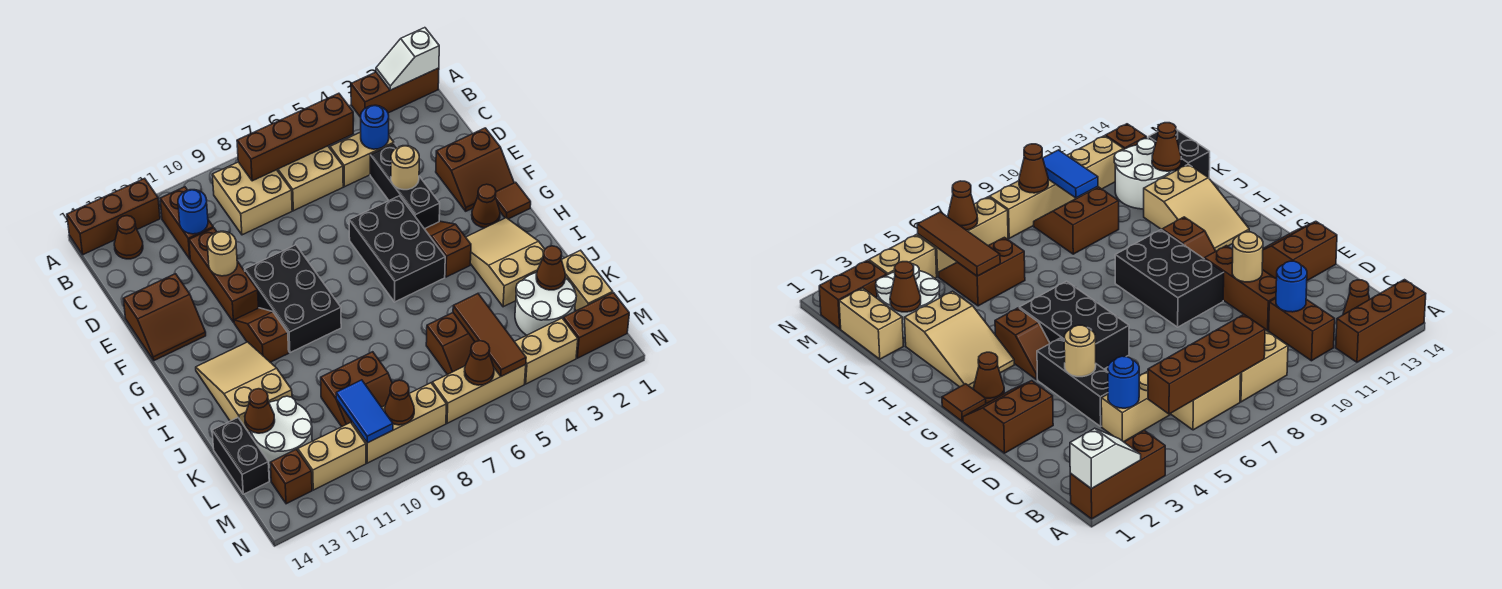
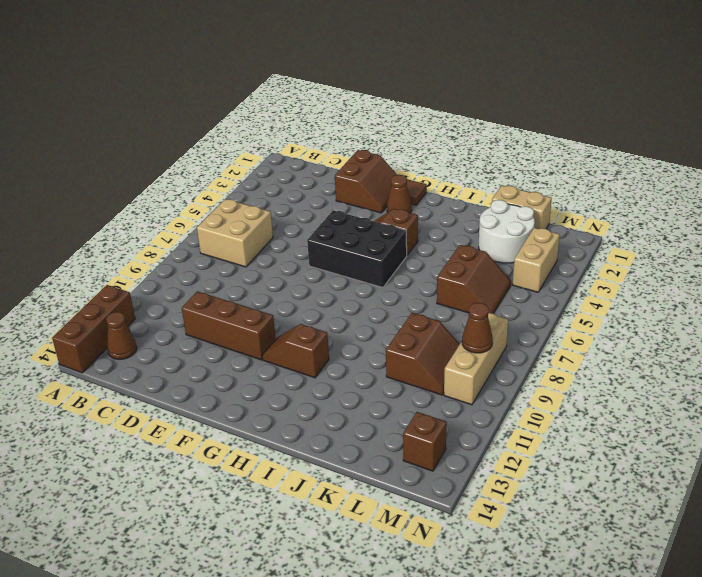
none -> brown 1x3 brick [351,68,439,117]
none -> tan 2x2 brick [212,162,292,235]
none -> brown 1x2 brick [160,187,213,259]
none -> tan 1x2 brick [330,132,394,187]

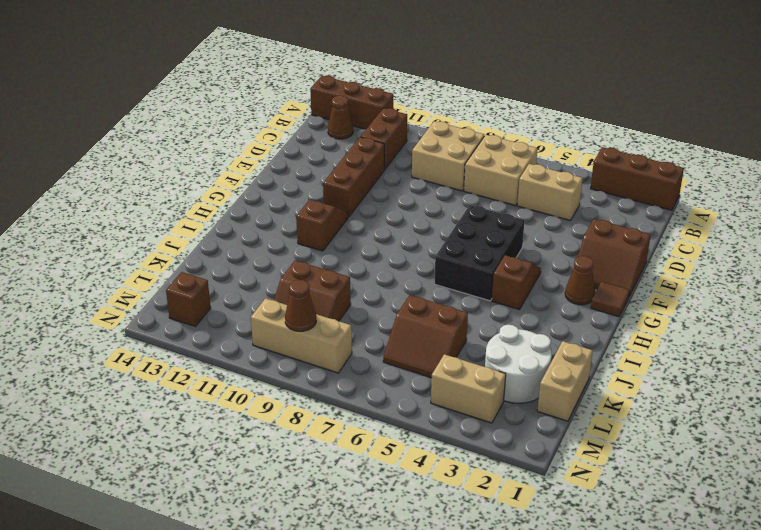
none -> black 1x3 brick [370,143,440,229]
none -> brown 2x2 slope [123,274,206,360]
none -> black 2x3 brick [245,245,341,353]
none -> tan 2x3 slope [466,218,545,307]

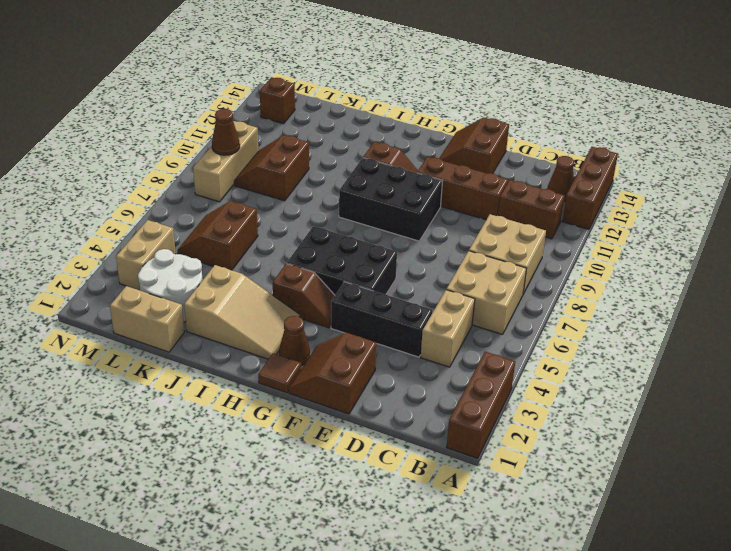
none -> tan 2x3 slope [196,342,292,432]
none -> white 2x2 round brick [251,396,312,470]
none -> black 1x2 brick [212,418,269,494]
none -> brown 1x2 brick [563,293,629,358]

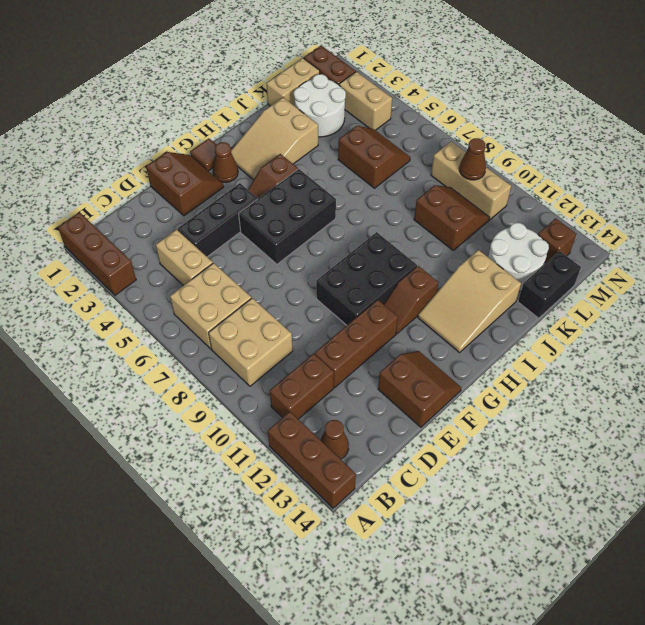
none -> tan 1x3 brick [432,365,526,423]
none -> tan 1x2 brick [298,422,366,490]
none -> white 1x2 slope [376,28,439,90]
none -> brown 1x4 brick [237,93,353,181]

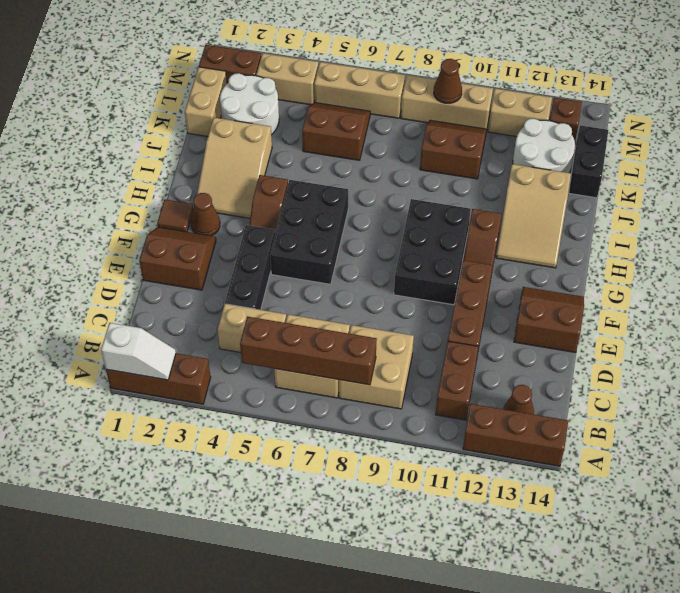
none -> blue 1x1 round brick [361,105,389,149]
none -> blue 1x1 round brick [178,190,208,234]
none -> tan 1x1 round brick [391,146,419,190]
none -> tan 1x1 round brick [207,231,237,276]

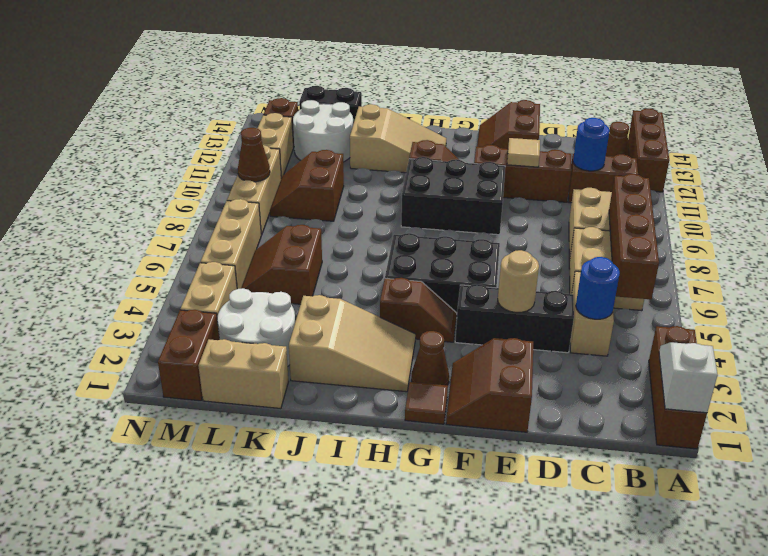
tan 1x1 tile [507,138,540,167] -> tan 1x1 round brick [207,231,237,276]
none -> brown 1x1 cone [536,246,565,290]
none -> brown 1x3 tile [453,294,526,376]
none -> brown 1x1 cone [245,389,275,433]
none -> blue 1x2 tile [336,380,393,443]

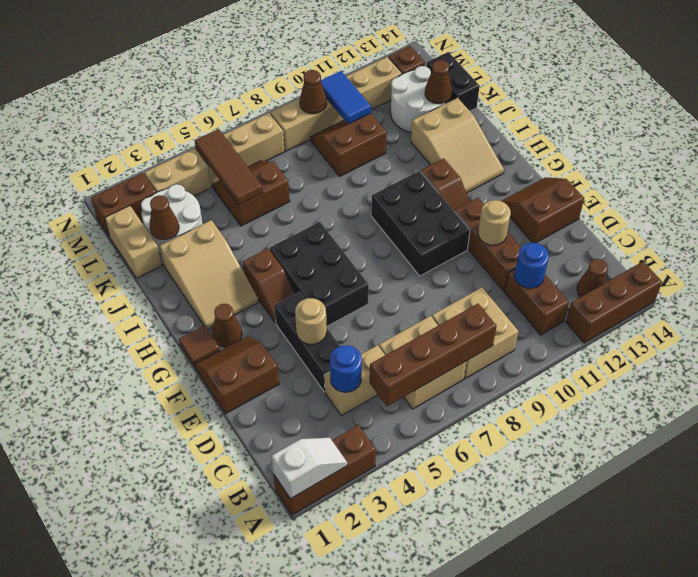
none -> brown 1x1 cone [464,341,494,385]

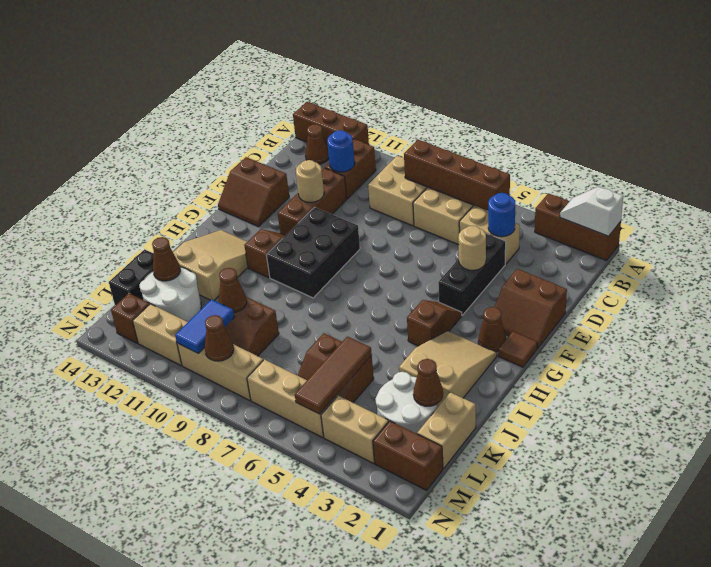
brown 1x1 cone [219,268,247,312] -> brown 1x1 cone moved to [464,341,494,385]
none -> black 2x3 brick [349,196,445,302]

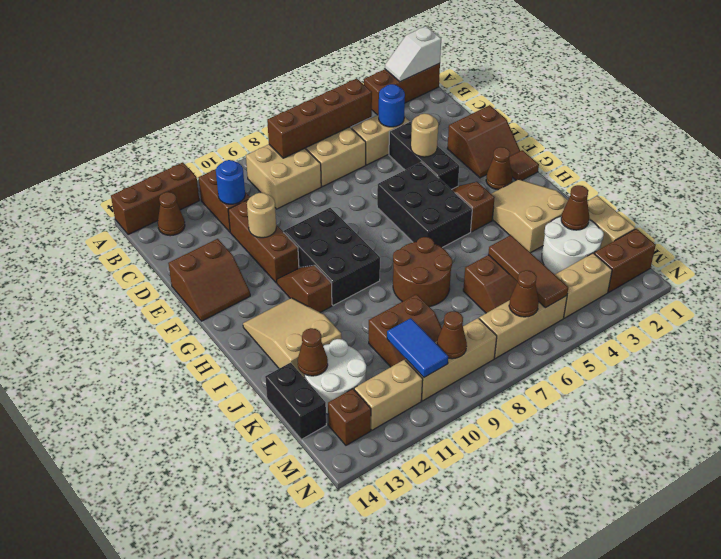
brown 2x2 round brick [393,237,452,307] -> none

